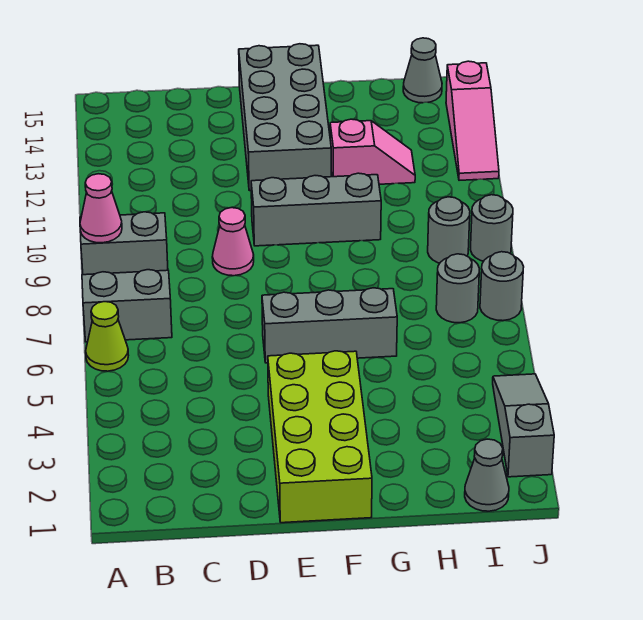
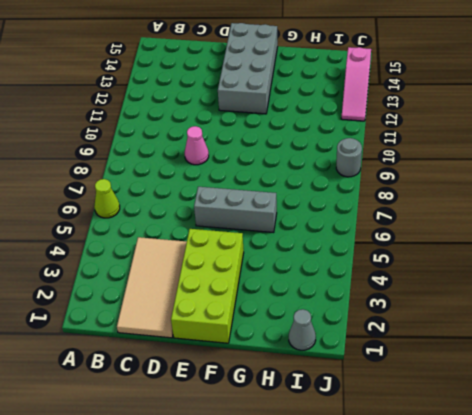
tan 2x4 tile [117,237,187,338] -> none
none -> grey 1x2 brick [82,270,172,342]
none -> grey 1x2 brick [80,212,168,275]
none -> grey 1x3 brick [251,173,381,246]

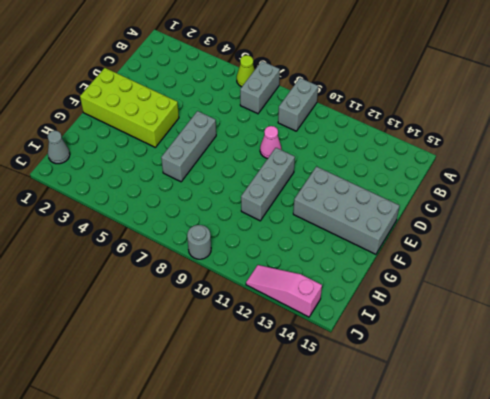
none -> pink 1x2 slope [330,119,415,184]
none -> grey 1x1 round brick [436,254,479,323]
none -> grey 1x1 round brick [428,197,470,263]

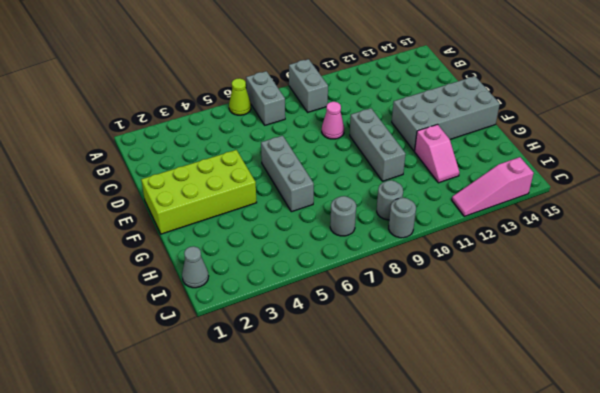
none -> grey 1x1 cone [403,38,442,103]
none -> grey 1x3 slope [493,374,554,477]
none -> grey 1x1 round brick [480,252,524,321]

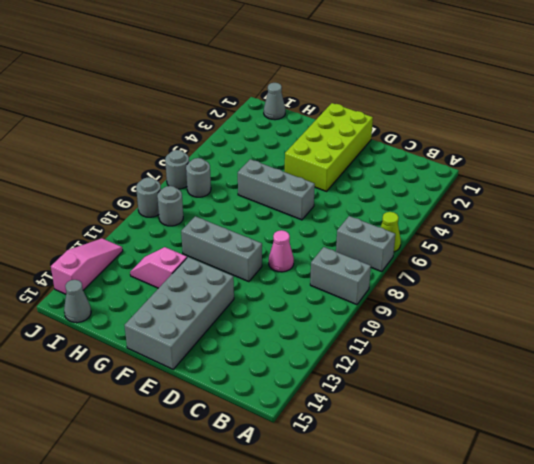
none -> grey 1x3 slope [493,374,554,477]
none -> pink 1x1 cone [80,174,122,243]

